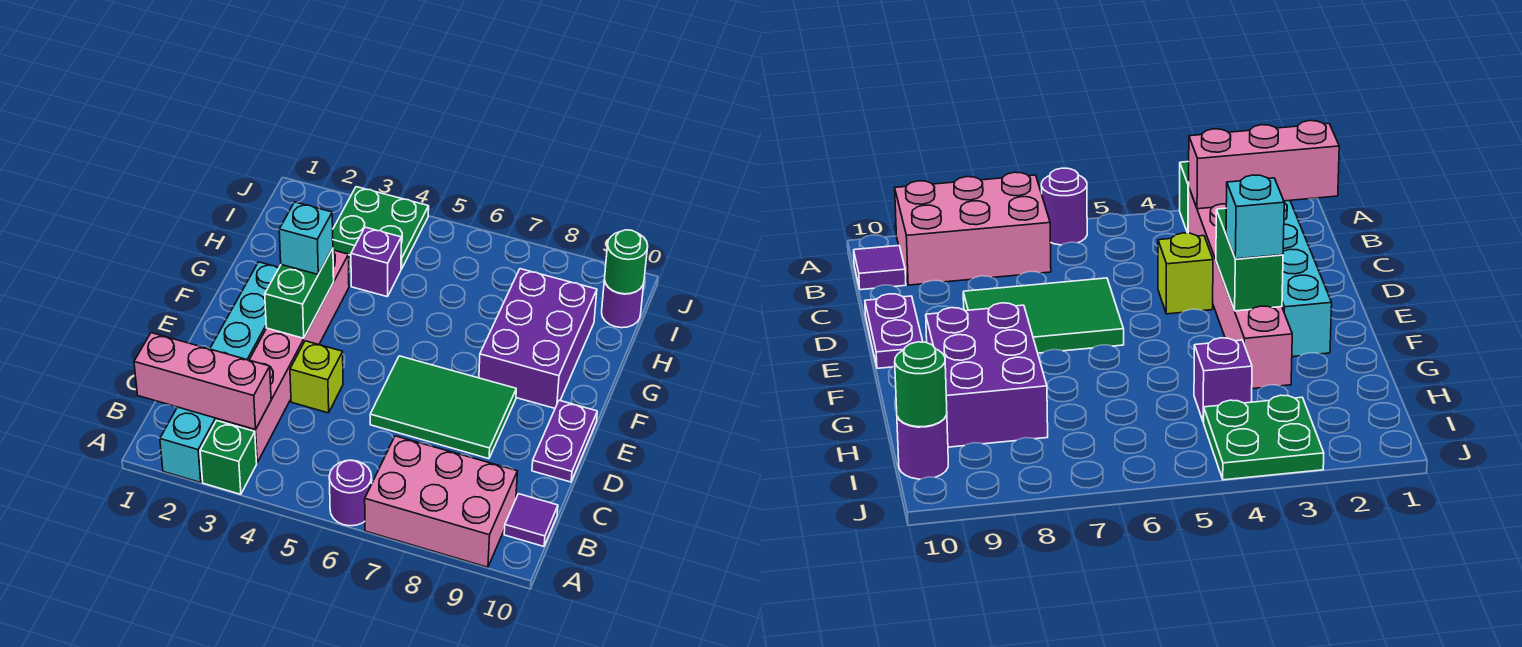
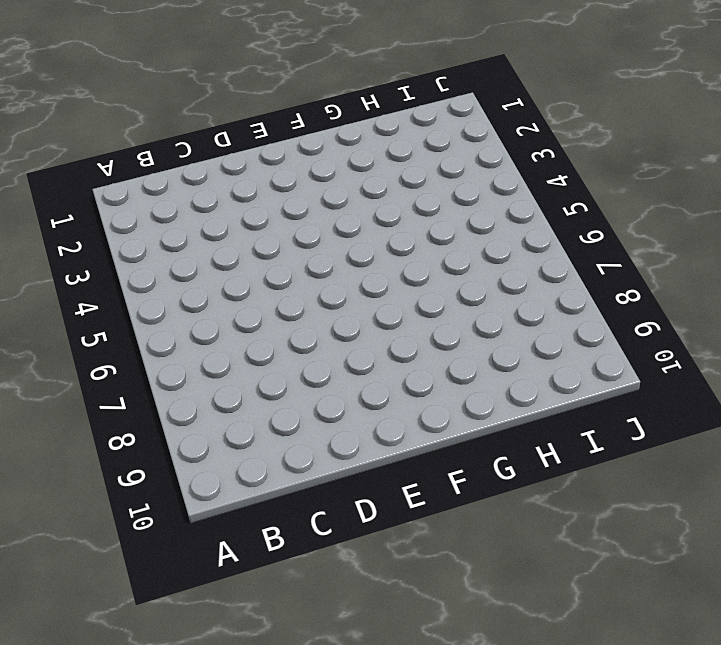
none -> cyan 1x6 brick [160,262,279,483]
none -> green 1x1 brick [200,421,257,494]
none -> purple 1x1 round brick [329,460,372,526]

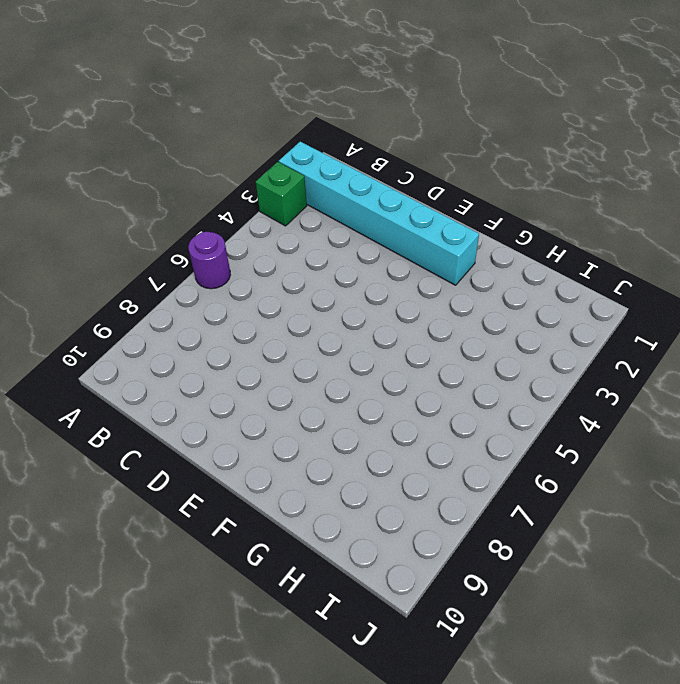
none -> pink 2x3 brick [365,436,518,567]
none -> pink 1x6 brick [217,250,349,463]
none -> purple 1x1 tile [504,494,558,546]

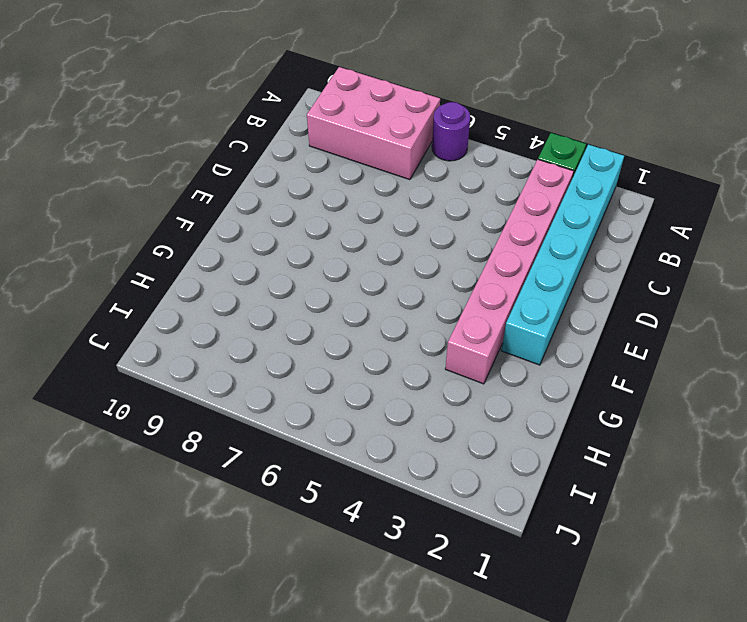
none -> purple 1x1 tile [504,494,558,546]
none -> lime 1x1 brick [290,341,343,413]
none -> green 2x3 tile [370,356,516,459]

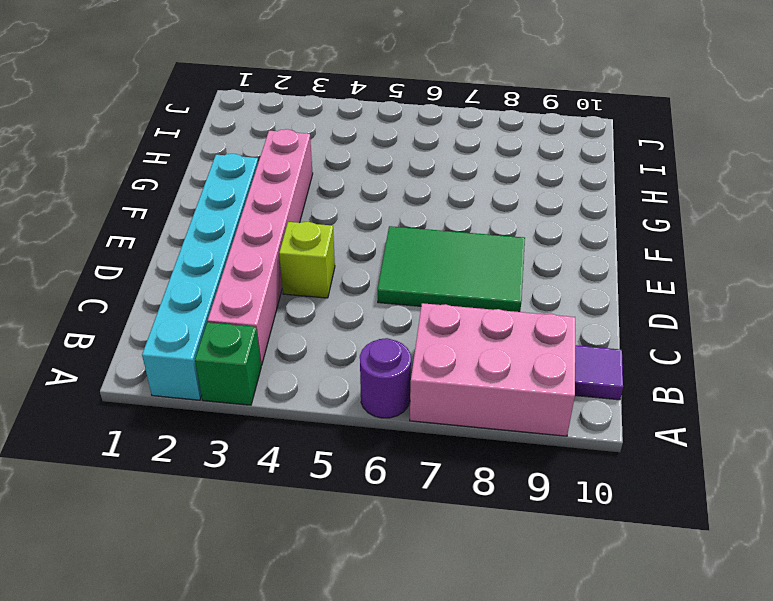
none -> purple 1x2 plate [532,400,597,482]
none -> purple 2x3 brick [479,269,597,408]
none -> purple 1x1 brick [351,227,401,297]

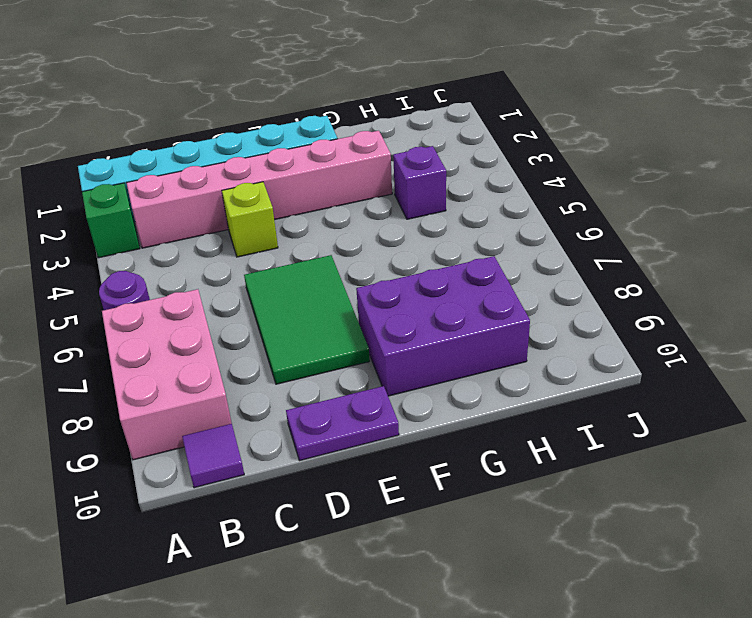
none -> green 2x2 plate [333,187,429,269]
none -> purple 1x1 round brick [602,280,644,328]
none -> pink 1x3 brick [134,333,271,430]

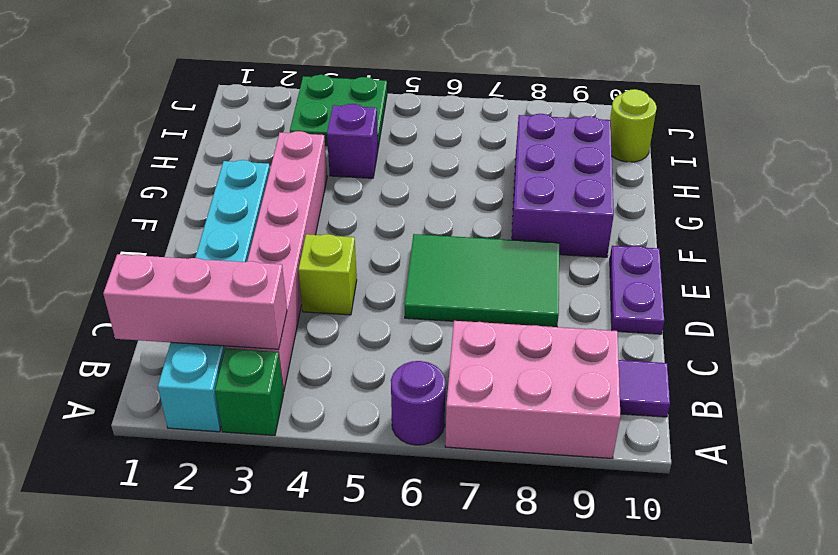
lime 1x1 round brick [610,89,657,162] -> purple 1x1 round brick [602,280,644,328]
none -> green 1x2 brick [265,248,334,338]
none -> green 1x1 round brick [604,230,648,294]
none -> cyan 1x1 brick [279,202,333,274]

